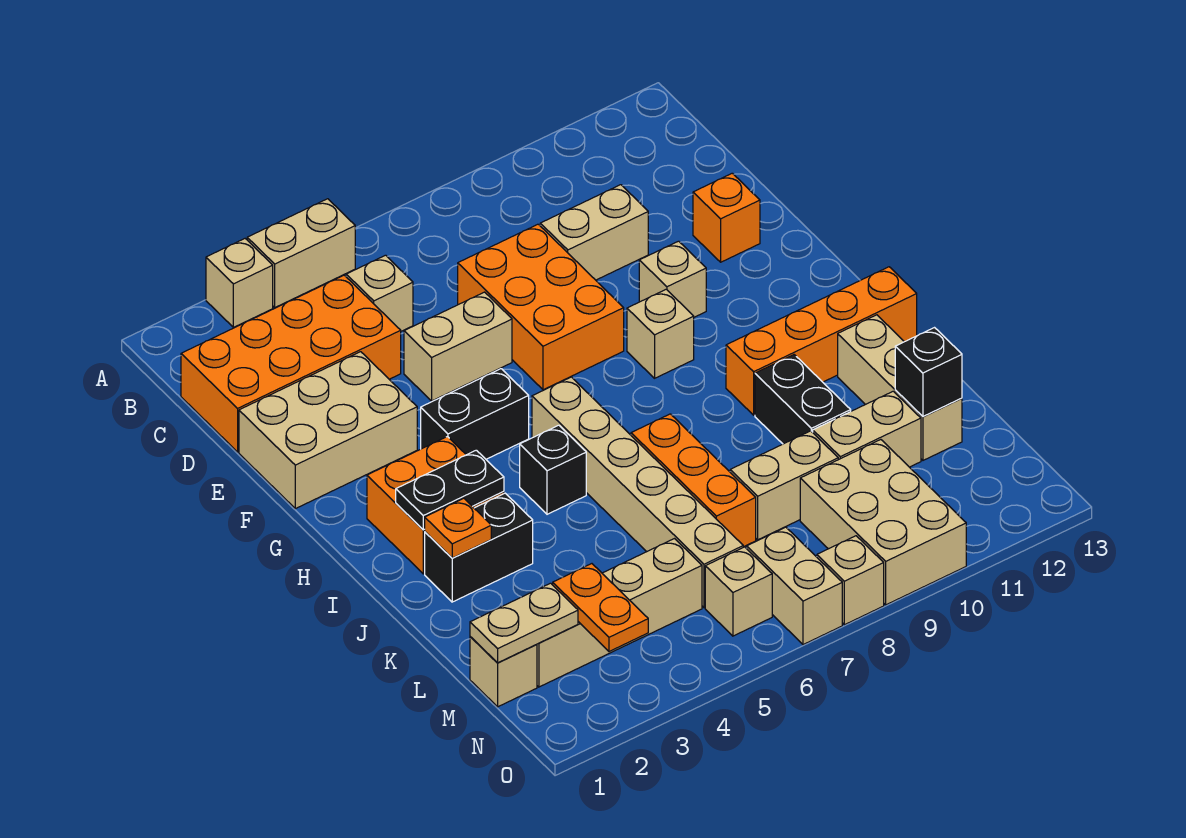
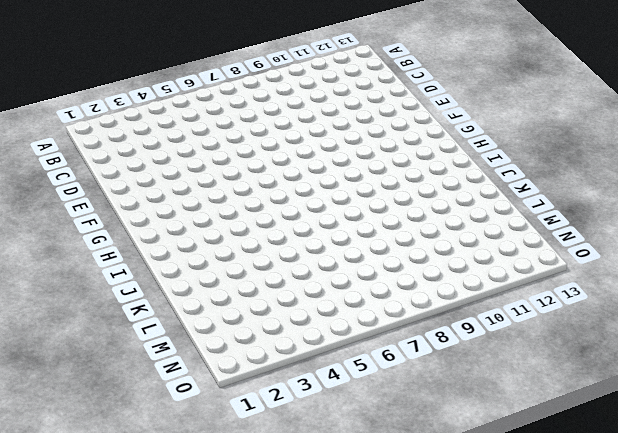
none -> tan 1x1 brick [206,239,273,327]
none -> tan 1x2 brick [247,199,355,307]
none -> orange 2x4 brick [181,275,401,452]
none -> tan 1x1 brick [346,255,413,331]

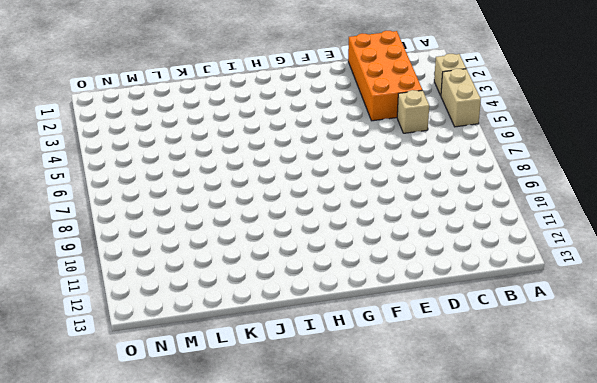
none -> orange 2x3 brick [458,224,624,390]
none -> tan 1x2 brick [540,185,648,280]
none -> tan 2x3 brick [239,352,417,509]
none -> tan 1x2 brick [404,292,512,401]

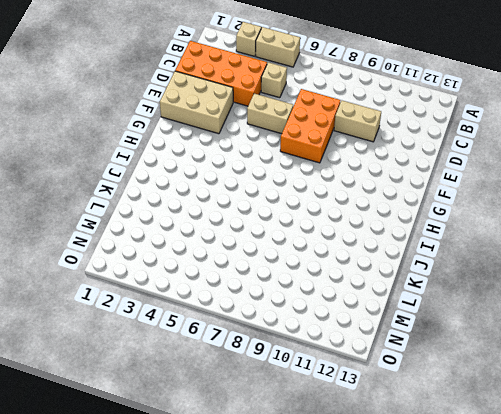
none -> orange 1x1 brick [693,173,760,262]
none -> tan 1x1 brick [639,241,706,317]
none -> black 1x2 brick [421,369,529,459]
none -> tan 1x1 brick [627,289,694,378]

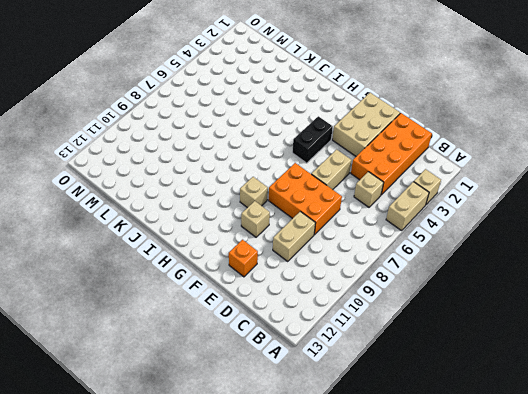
none -> orange 2x2 brick [367,437,504,574]
none -> tan 1x6 brick [532,377,743,608]
none -> black 1x1 brick [520,425,586,514]
none -> orange 1x4 brick [726,267,917,415]

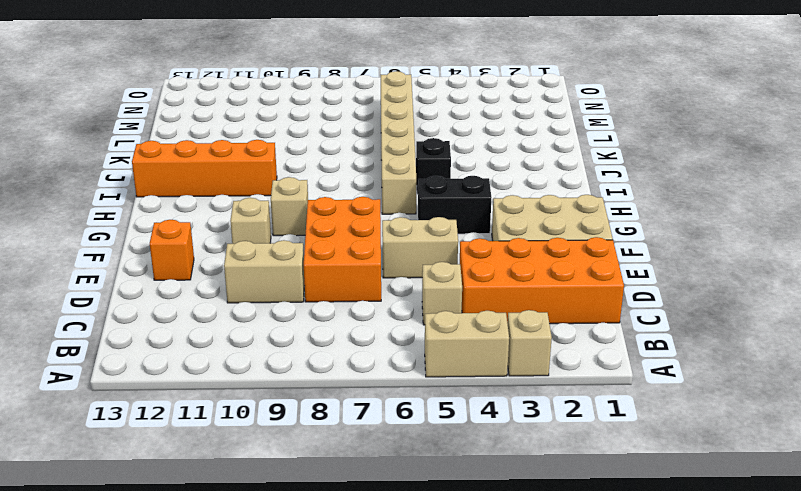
none -> orange 2x2 brick [367,437,504,574]
none -> black 1x2 brick [425,493,533,602]
none -> orange 1x3 brick [631,414,756,547]
none -> black 1x2 brick [755,355,851,444]

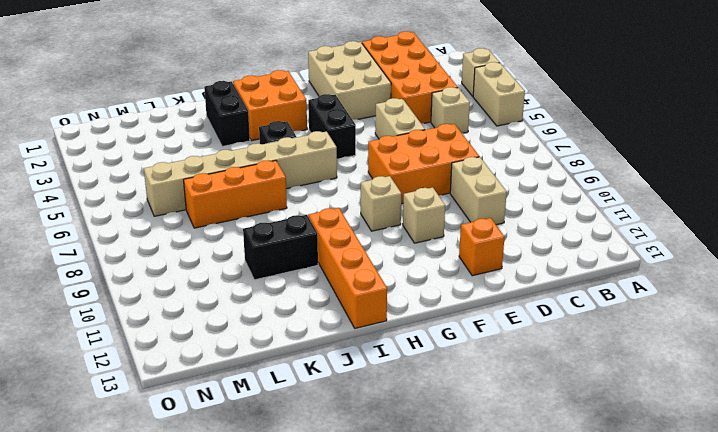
none -> tan 1x3 brick [838,315,962,460]
none -> tan 1x2 brick [730,431,838,540]
none -> tan 1x2 brick [813,391,921,467]
none -> tan 1x1 brick [470,637,537,707]

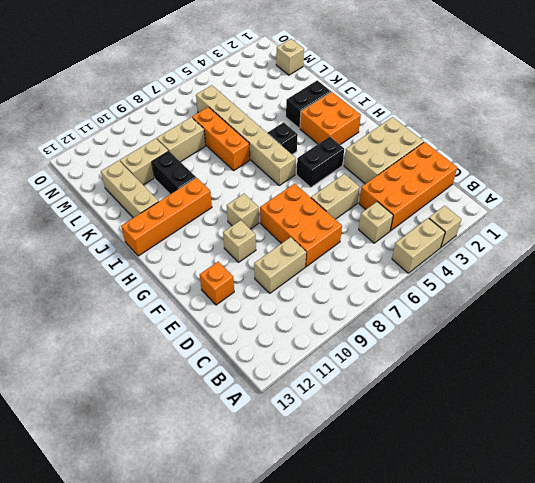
none -> tan 1x4 brick [537,539,702,687]
none -> tan 2x3 brick [800,440,966,605]
none -> tan 1x1 brick [705,547,772,636]
none -> tan 1x2 brick [746,527,842,645]

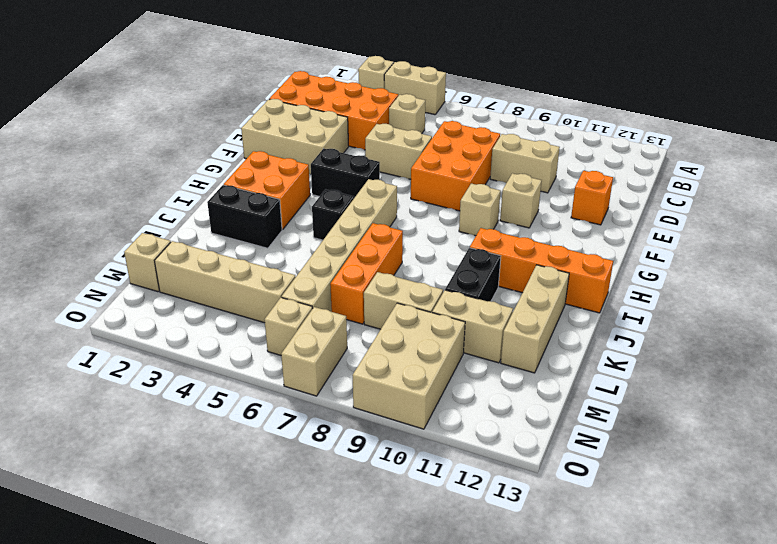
none -> tan 1x1 brick [817,536,884,625]
none -> black 1x2 plate [396,450,504,530]
none -> orange 1x1 plate [424,498,491,558]
none -> black 1x1 brick [895,328,962,416]

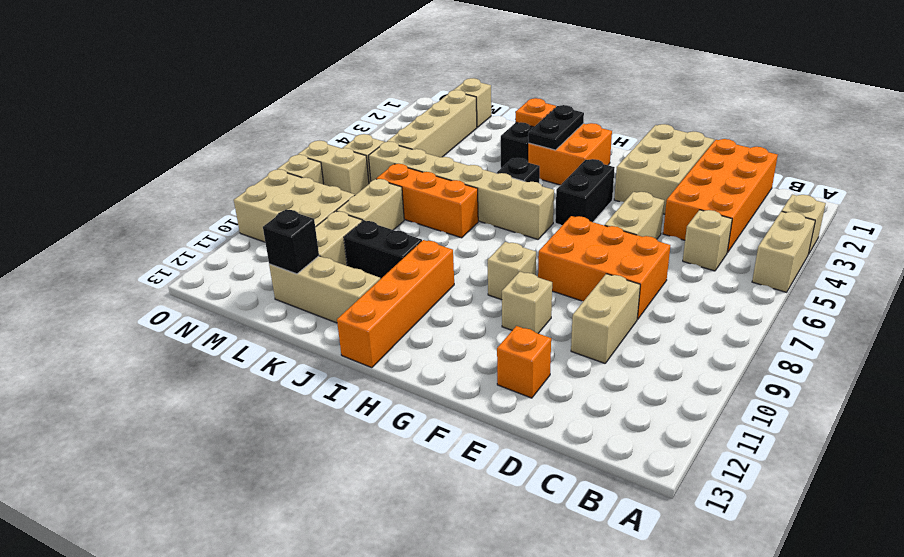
none -> tan 1x2 plate [470,583,578,663]
none -> orange 1x2 plate [553,564,648,652]

